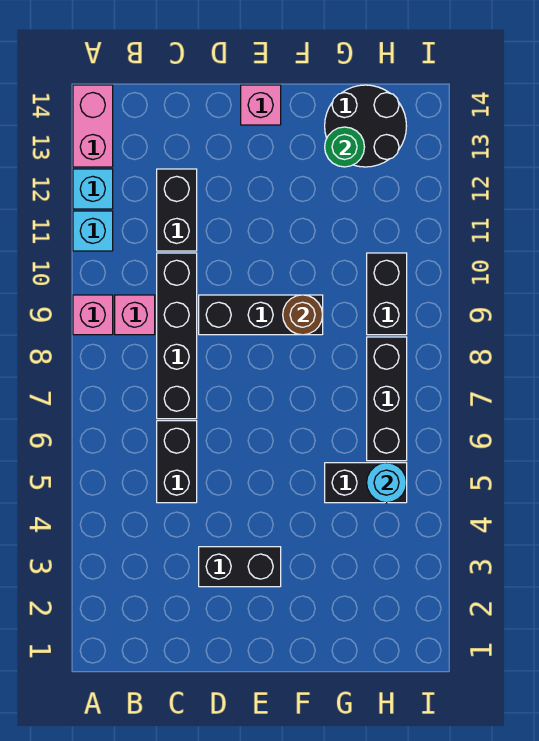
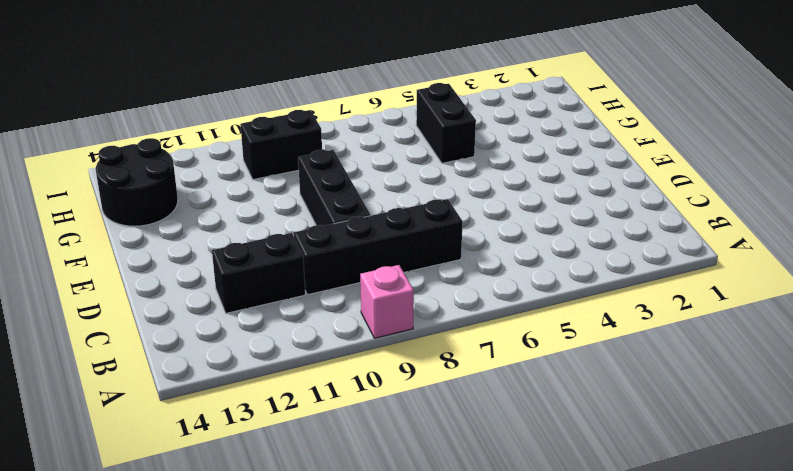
none -> cyan 1x1 brick [73,211,113,251]
none -> cyan 1x1 brick [73,169,113,209]
none -> pink 1x2 brick [73,85,113,167]

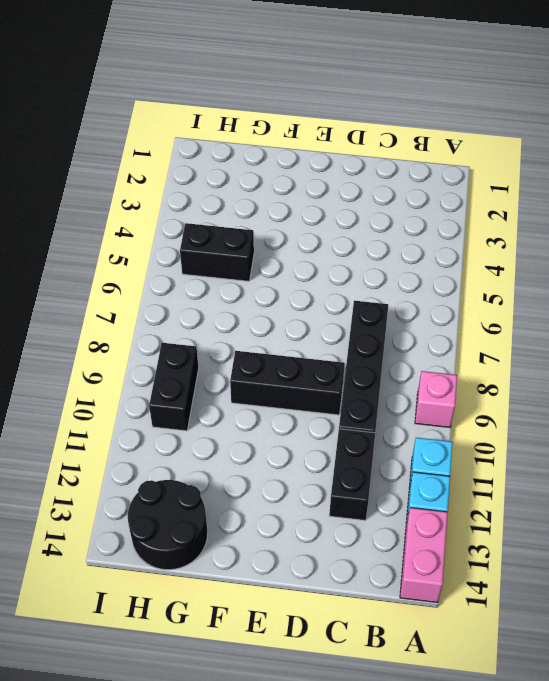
none -> pink 1x1 brick [115,295,155,335]
none -> black 1x2 brick [157,421,197,503]
none -> black 1x2 brick [199,547,281,587]

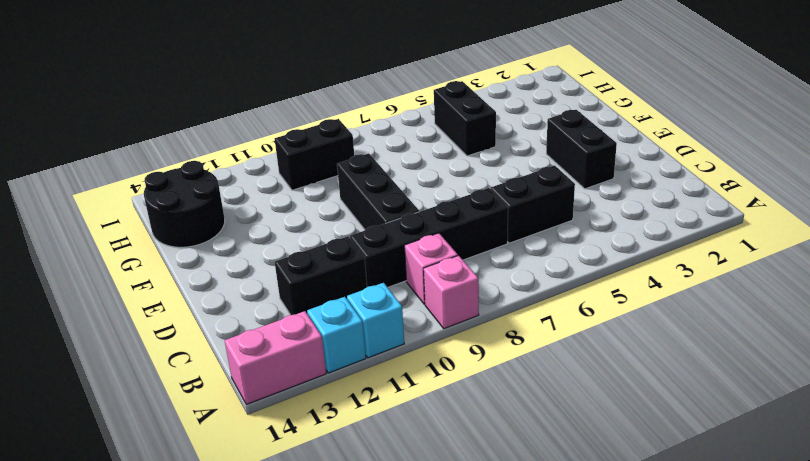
none -> pink 1x1 brick [241,85,281,125]
none -> black 1x3 brick [367,337,407,461]
none -> brown 1x1 round brick [283,295,323,335]

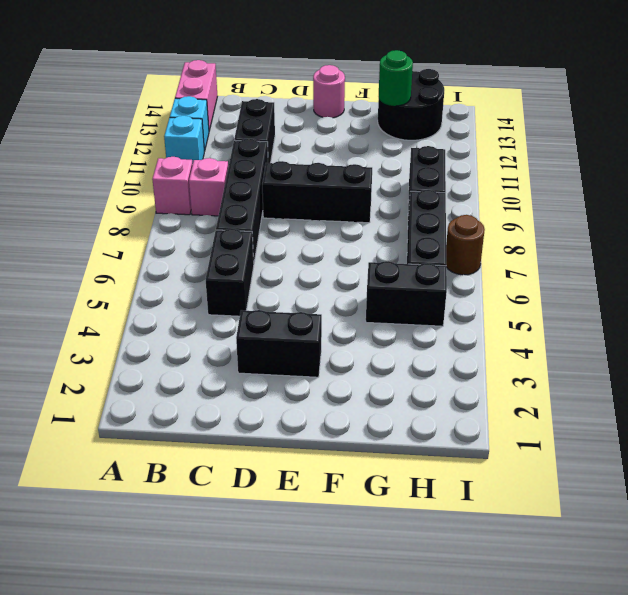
pink 1x1 round brick [313,65,345,118] -> pink 1x1 brick [241,85,281,125]
brown 1x1 round brick [446,215,485,275] -> brown 1x1 round brick moved to [283,295,323,335]
none -> cyan 1x1 round brick [367,463,406,503]

